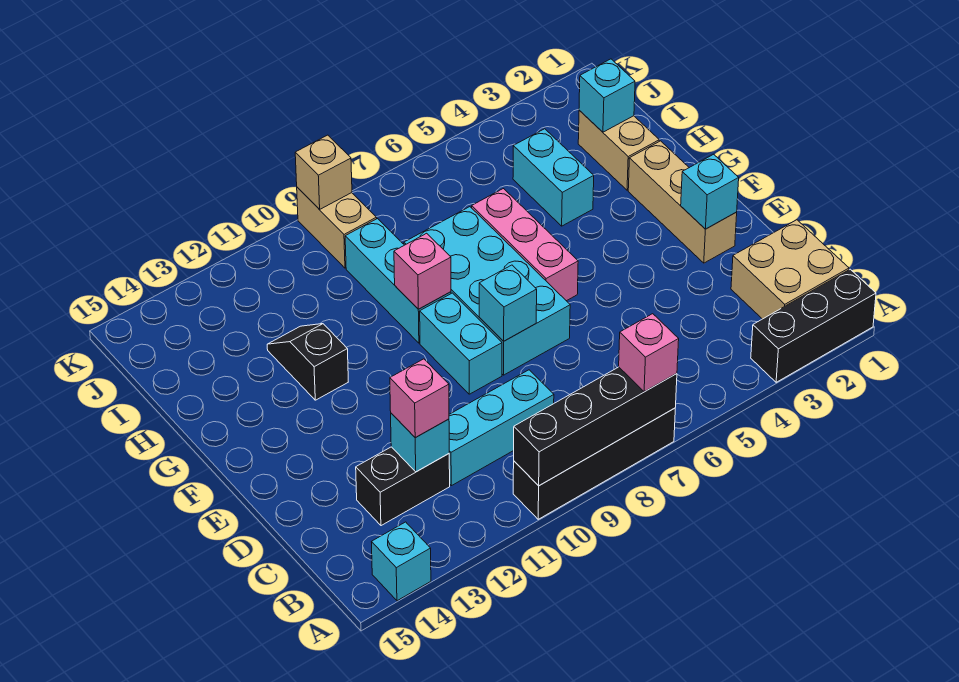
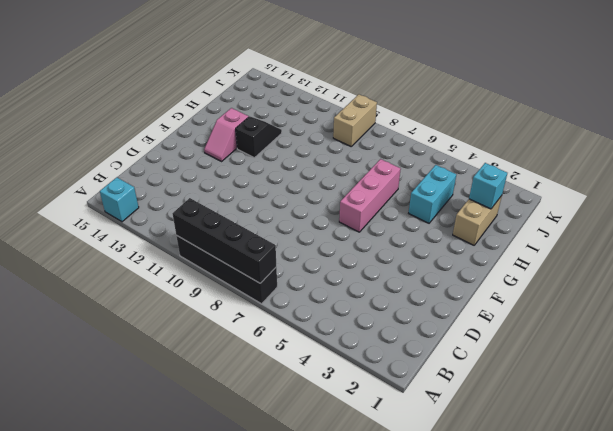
pink 1x2 slope [204,108,249,161] -> none
none -> black 1x3 brick [751,269,876,382]
none -> tan 2x2 brick [731,220,849,319]
none -> cyan 1x3 brick [449,370,554,486]

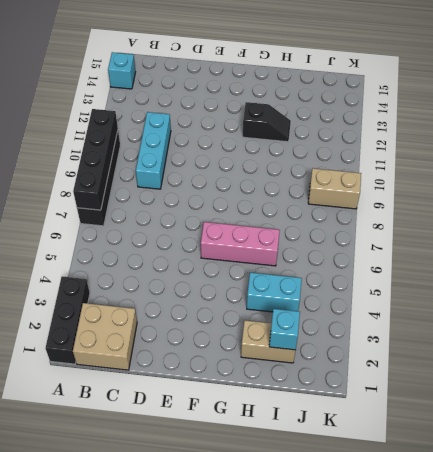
none -> black 1x2 brick [356,447,450,526]
none -> tan 1x3 brick [628,141,737,263]
none -> cyan 2x4 brick [404,207,570,375]

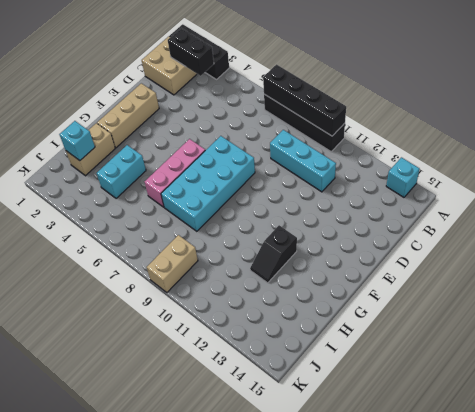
black 1x2 brick [168,28,214,76] -> black 1x2 brick moved to [356,447,450,526]
none -> cyan 1x2 brick [420,293,502,394]
none -> cyan 1x3 brick [345,219,451,343]
none -> cyan 1x1 brick [391,413,449,472]

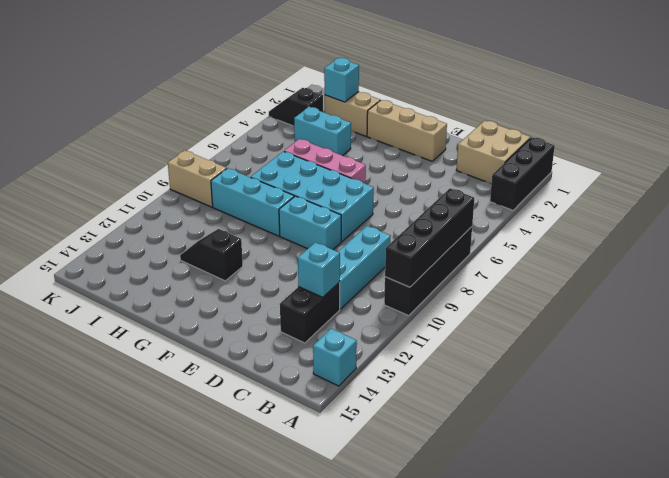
black 1x2 slope [269,88,323,126] -> none
none -> cyan 1x1 brick [681,154,739,229]
none -> cyan 1x1 brick [479,265,537,341]
none -> pink 1x1 brick [394,233,451,309]

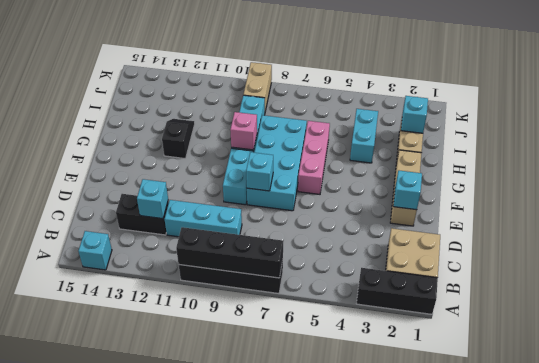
none -> tan 1x1 brick [295,135,352,210]
none -> pink 1x1 brick [619,314,679,392]
none -> pink 1x1 brick [390,359,449,438]

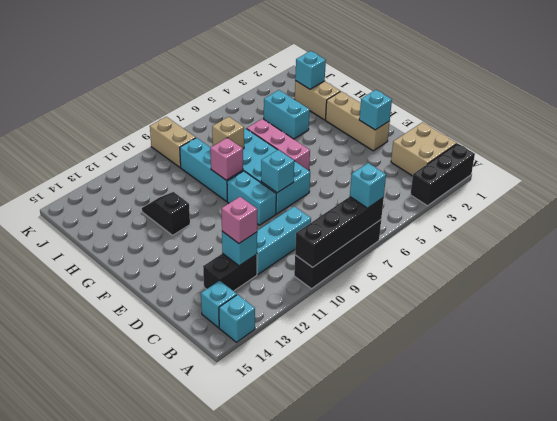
cyan 1x1 brick [350,163,386,208] -> pink 1x1 brick [619,314,679,392]
cyan 1x1 brick [201,281,237,328] -> none
tan 1x1 brick [212,117,244,149] -> tan 1x1 brick moved to [295,135,352,210]

